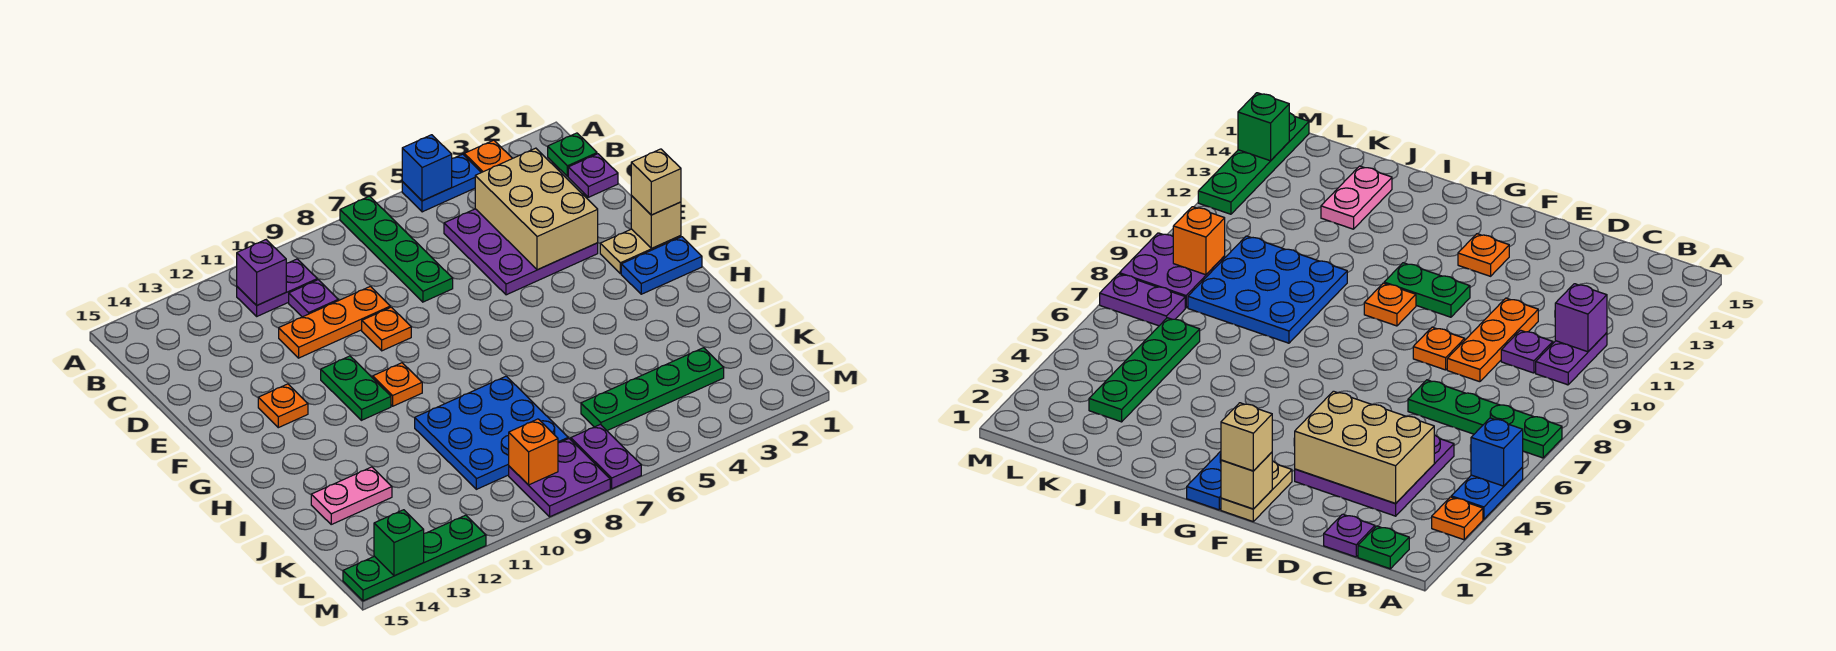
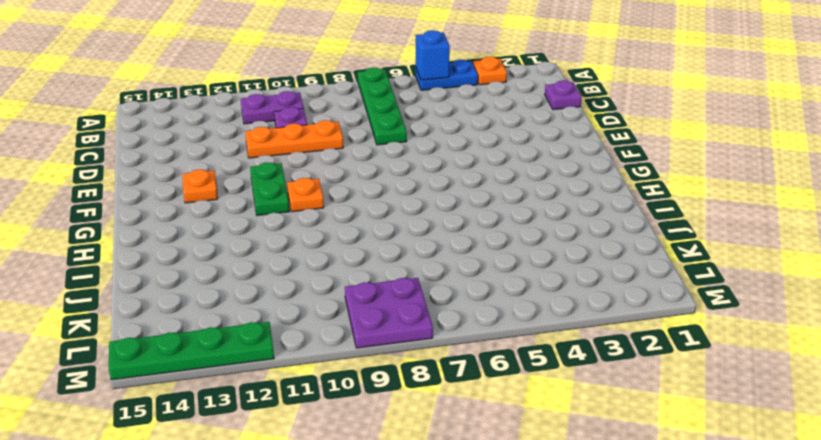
none -> green 1x1 plate [548,133,597,177]
none -> purple 3x3 plate [444,209,598,295]
none -> orange 1x1 plate [362,307,411,351]

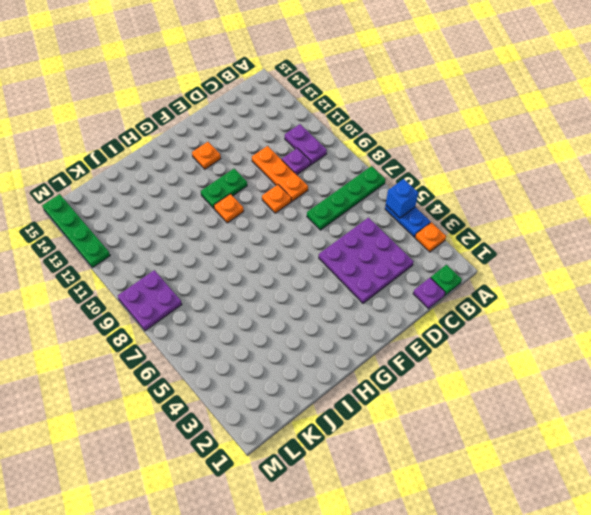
none -> tan 1x2 plate [600,229,681,274]
none -> blue 1x2 plate [621,237,702,294]
none -> blue 3x3 plate [415,376,568,489]

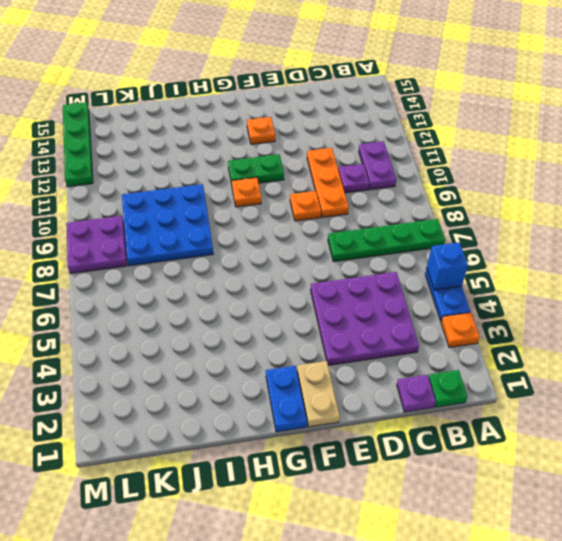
none -> pink 1x2 plate [311,467,392,524]
none -> green 1x4 plate [581,348,724,431]
none -> purple 1x2 plate [571,424,641,489]

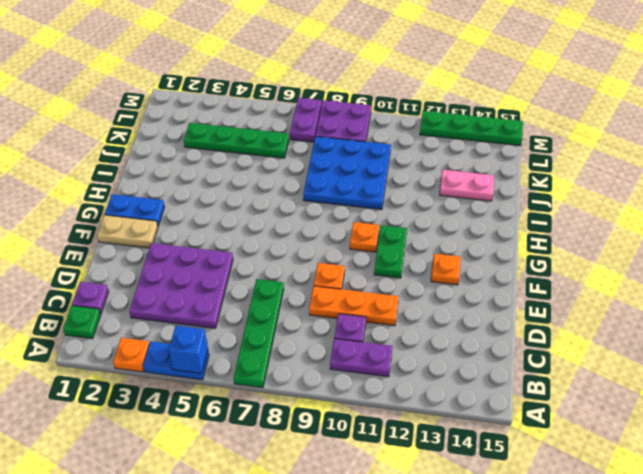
none -> purple 1x1 brick [237,240,286,305]
none -> tan 2x3 brick [475,148,598,270]
none -> tan 1x1 brick [631,196,681,248]

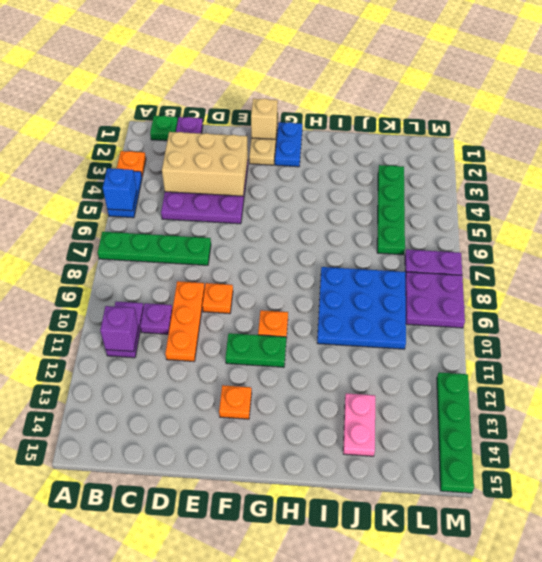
none -> orange 1x1 brick [509,419,558,485]
none -> green 1x1 brick [374,510,424,576]
none -> tan 1x1 brick [631,149,681,215]

